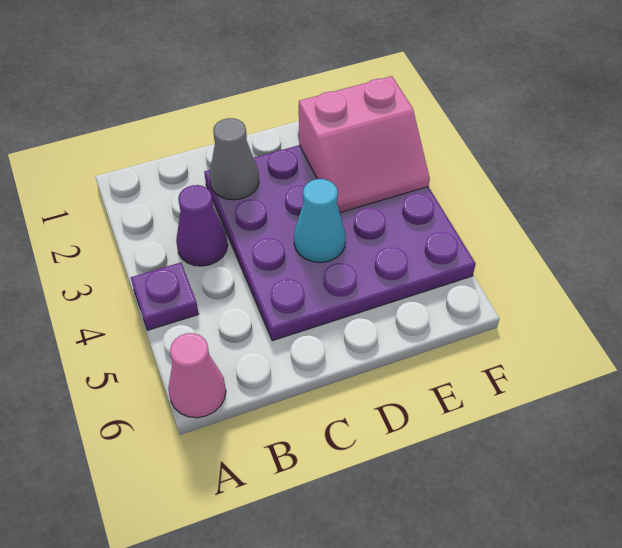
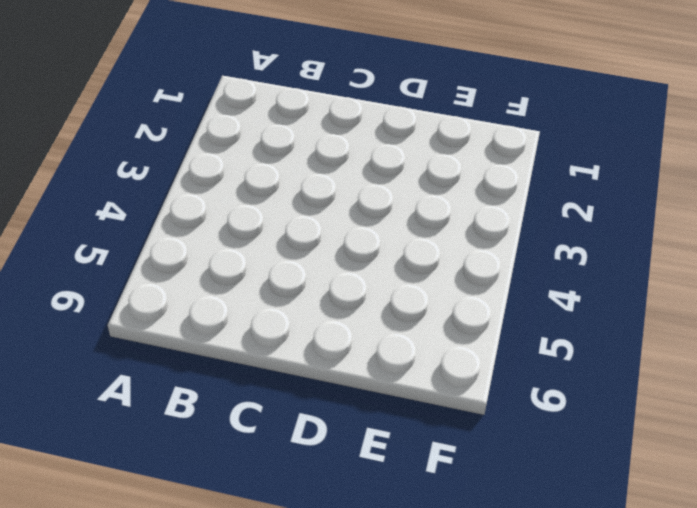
none -> purple 1x1 plate [131,263,199,330]
none -> pink 1x1 cone [168,333,226,418]

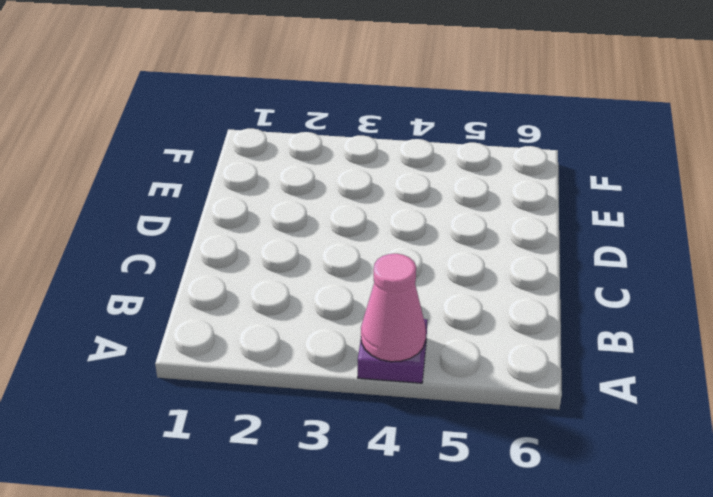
pink 1x1 cone [361,254,426,362] -> pink 1x1 cone moved to [168,333,226,418]
none -> purple 1x1 cone [176,185,228,266]
none -> purple 4x4 plate [204,145,476,341]

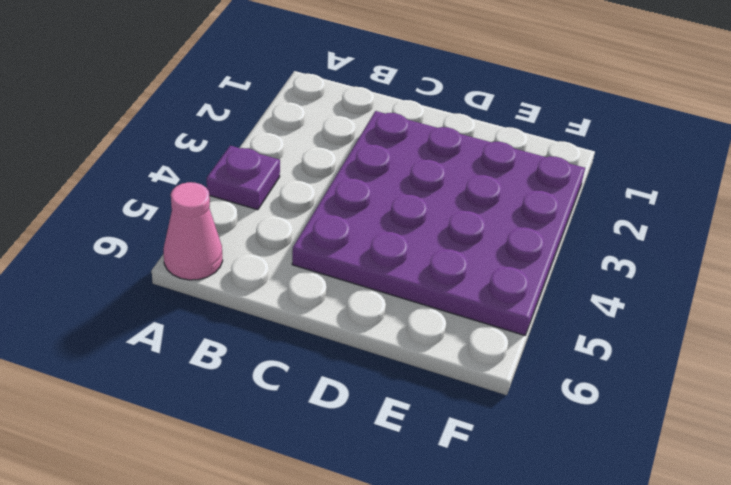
none -> purple 1x1 cone [176,185,228,266]
none -> grey 1x1 cone [209,118,259,200]

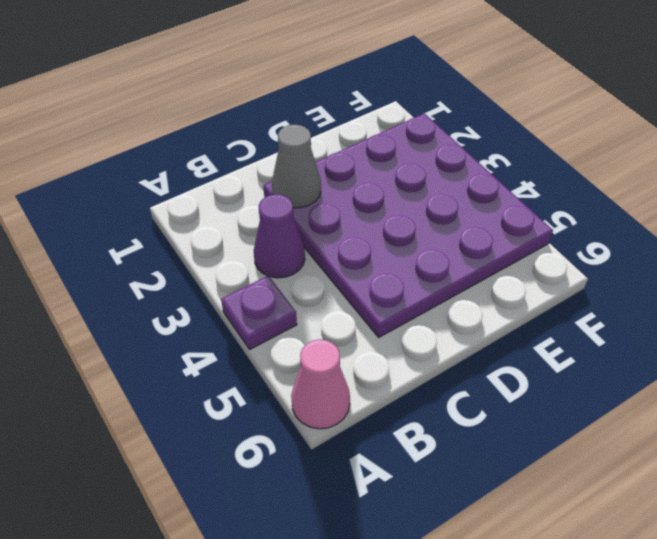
none -> cyan 1x1 cone [294,179,346,262]
none -> pink 2x2 slope [299,76,430,213]

